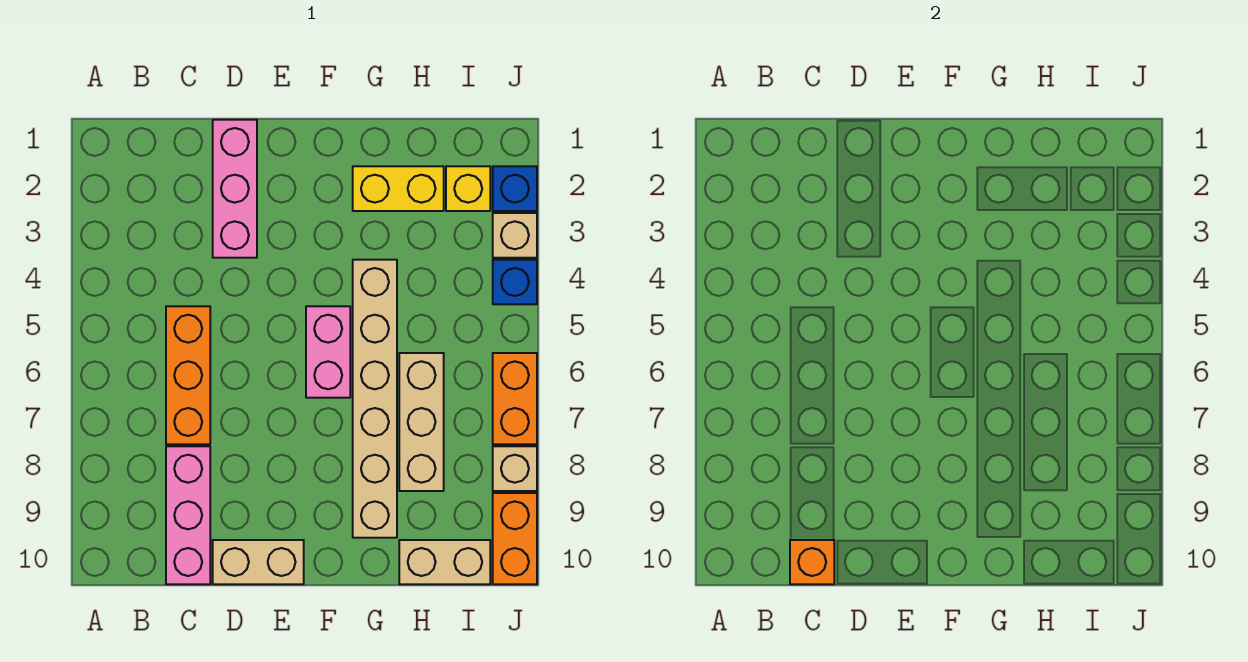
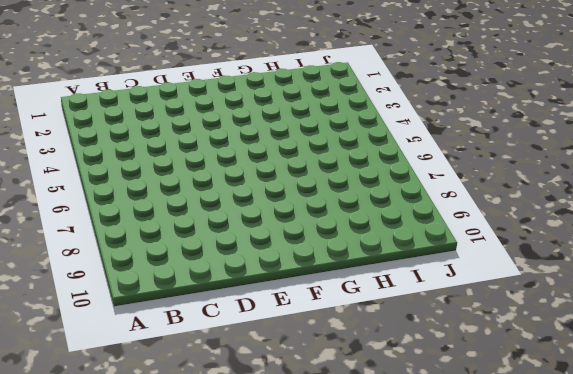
none -> orange 1x3 brick [166,306,210,444]
none -> pink 1x3 brick [166,446,210,584]
none -> pink 1x3 brick [213,120,257,258]

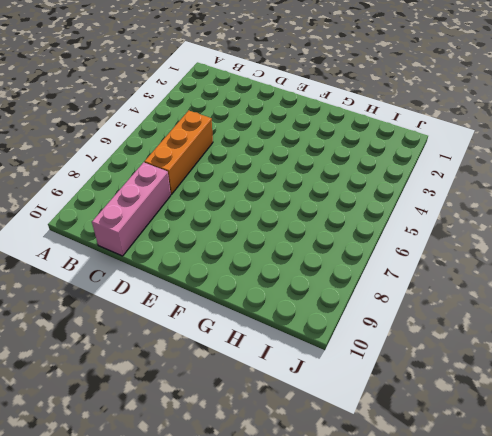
none -> pink 1x3 brick [213,120,257,258]
none -> tan 1x2 brick [213,540,304,584]
none -> pink 1x2 brick [306,306,350,398]

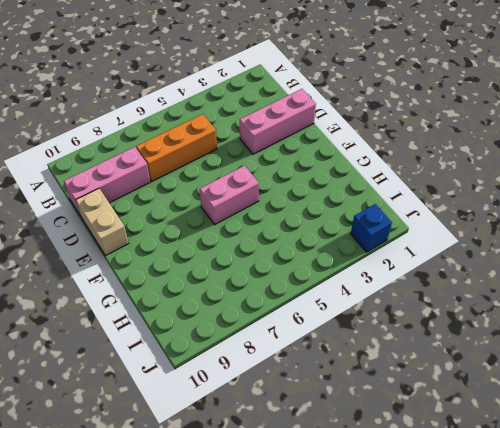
none -> yellow 1x2 brick [353,166,444,211]
none -> tan 1x6 brick [353,260,397,538]
none -> tan 1x3 brick [399,353,444,491]

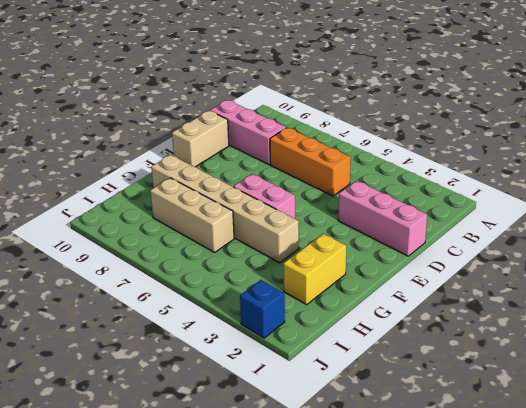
none -> tan 1x2 brick [399,540,490,584]
none -> yellow 1x1 brick [446,166,490,211]
none -> tan 1x1 brick [493,213,537,258]

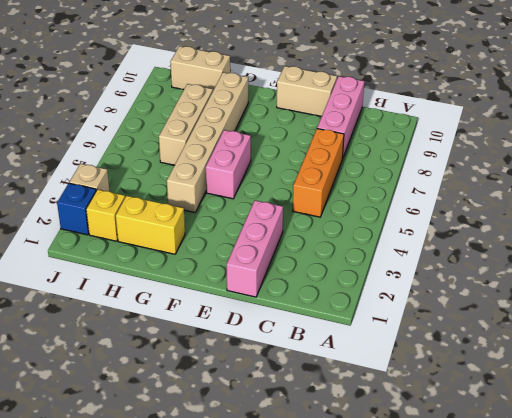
none -> blue 1x1 brick [493,260,537,304]
none -> orange 1x2 brick [493,353,537,444]
none -> tan 1x1 brick [493,446,537,491]

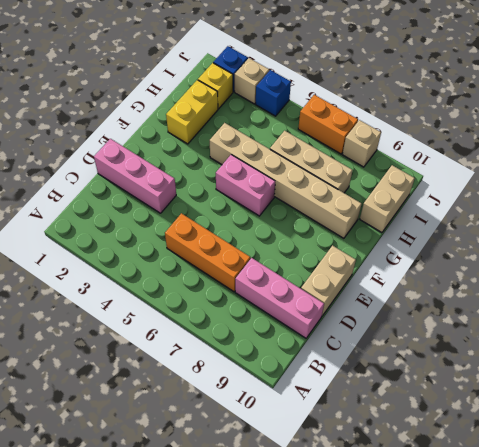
none -> orange 1x2 brick [493,493,537,584]
none -> orange 1x1 brick [790,540,834,584]

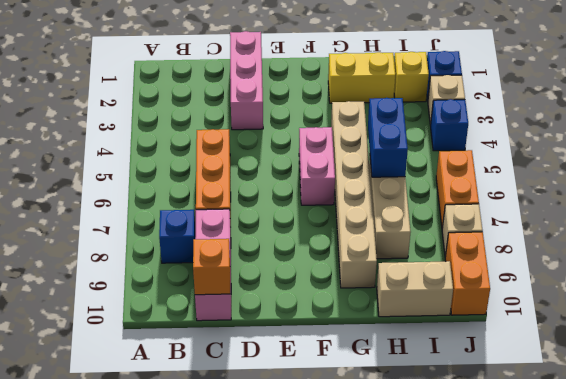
blue 1x1 brick [159,210,196,263] -> none
blue 1x2 brick [368,98,408,177] -> none
none -> tan 1x2 brick [213,540,304,584]

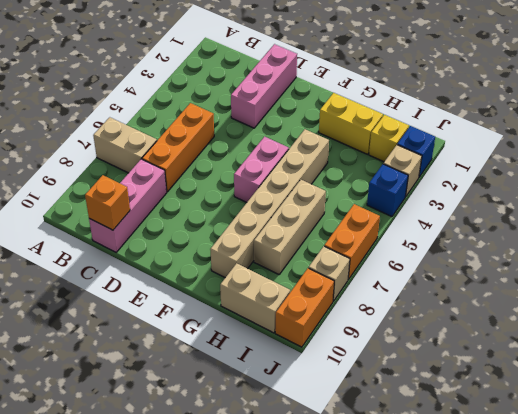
tan 1x2 brick [93,117,157,173] -> tan 1x2 brick moved to [213,540,304,584]

